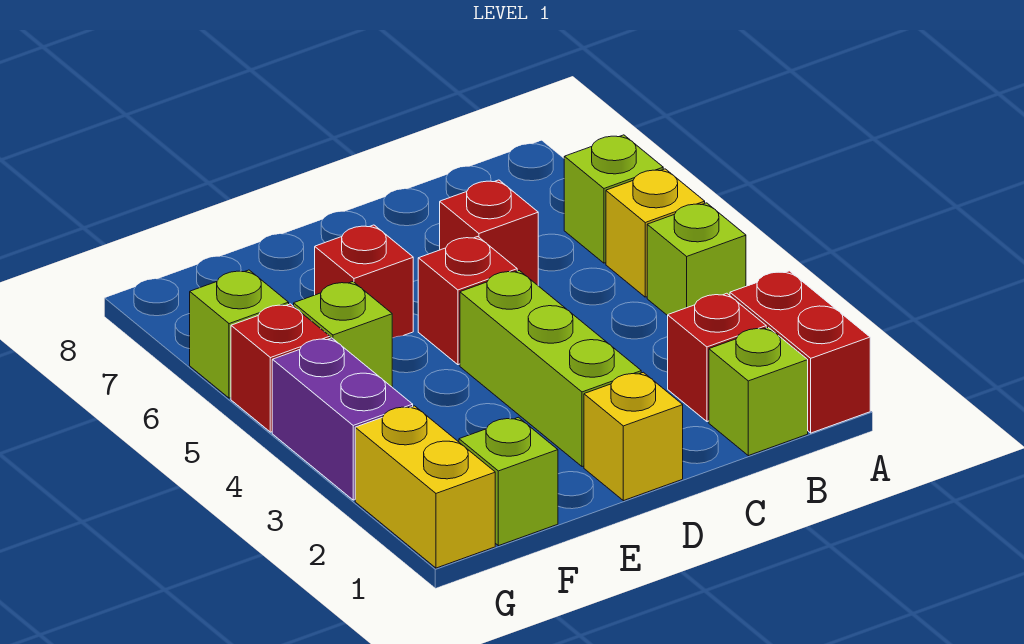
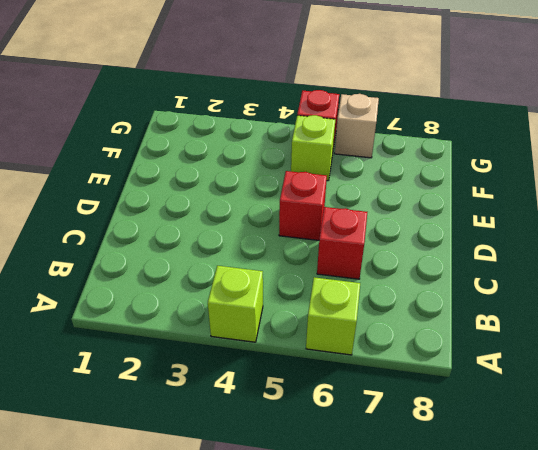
tan 1x1 brick [335,94,379,158] -> lime 1x1 brick [190,270,289,398]
none -> red 1x2 brick [730,271,870,433]
none -> yellow 1x1 brick [606,169,705,297]
none -> lime 1x1 brick [709,327,808,456]

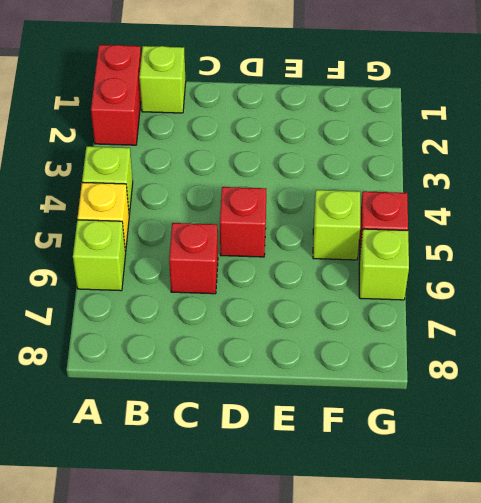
none -> red 1x1 brick [668,293,766,422]
none -> yellow 1x1 brick [584,372,683,501]
none -> lime 1x3 brick [460,271,641,467]

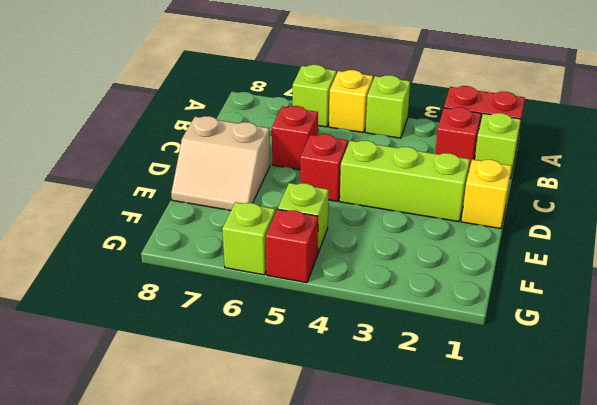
tan 2x2 slope [171,116,270,210] -> none
none -> red 1x1 brick [315,225,413,338]
none -> lime 1x1 brick [459,417,558,546]
none -> yellow 1x2 brick [355,406,495,568]

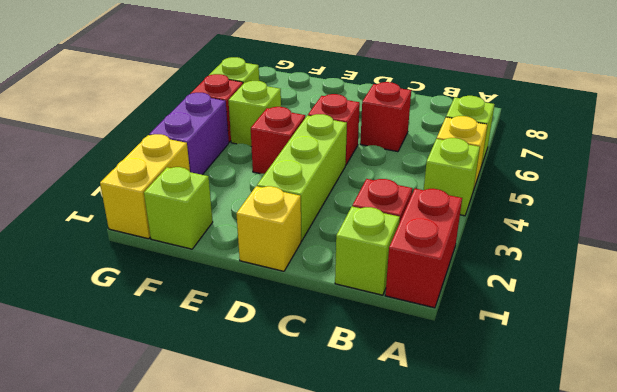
red 1x1 brick [251,107,305,174] -> red 1x1 brick moved to [315,225,413,338]

